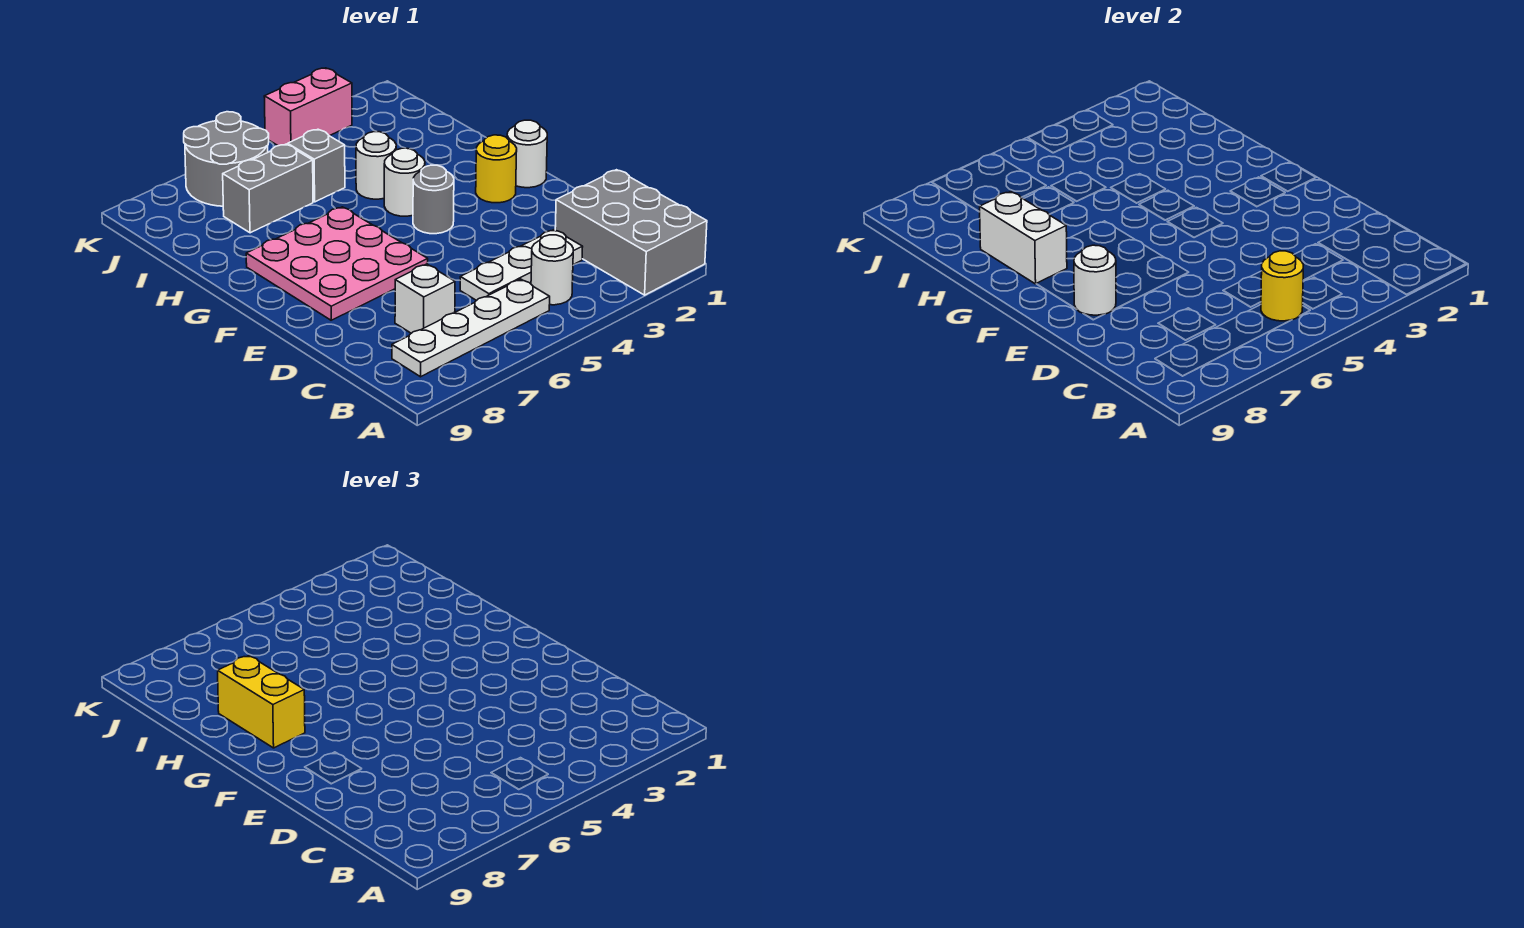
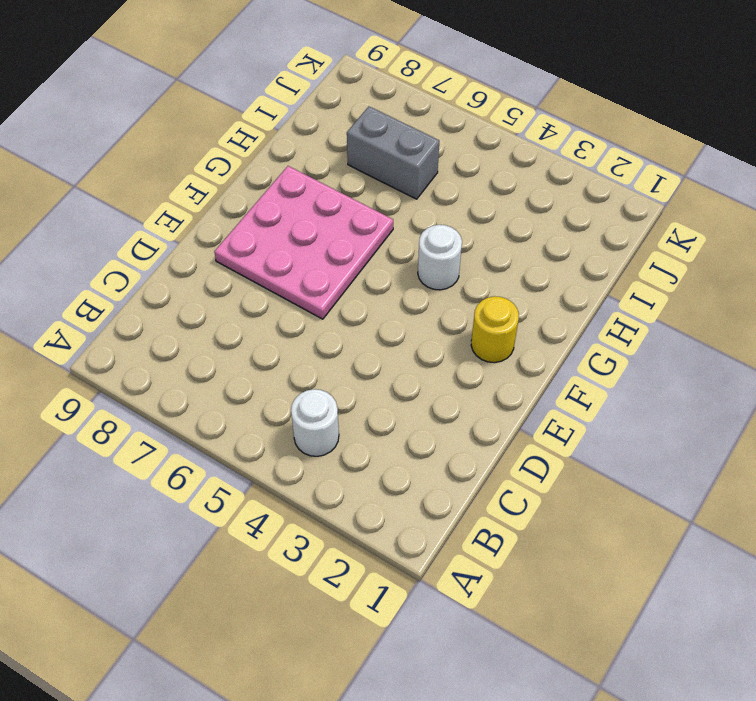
none -> grey 2x3 brick [555,170,707,295]
none -> white 1x4 plate [392,279,550,377]
none -> white 1x3 plate [460,230,583,301]

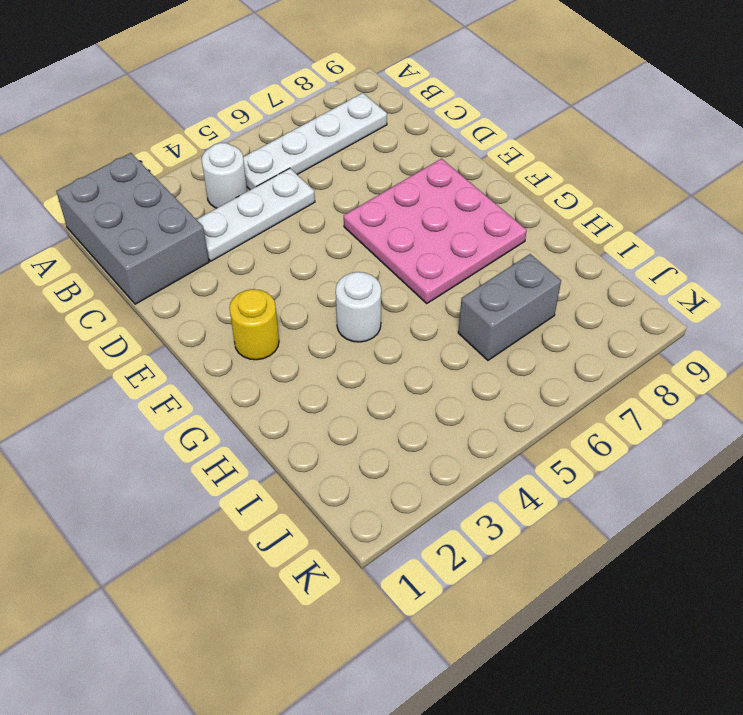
none -> white 1x1 brick [395,264,455,333]
none -> white 1x1 round brick [507,120,547,188]
none -> grey 1x1 round brick [413,165,454,234]

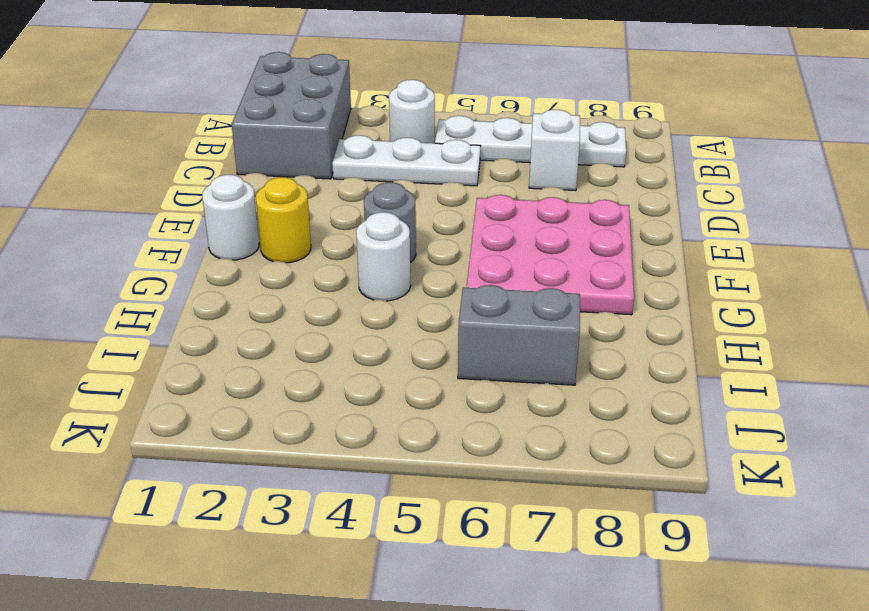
none -> white 1x1 round brick [356,132,396,199]
none -> grey 1x1 brick [288,129,345,202]
none -> grey 2x2 round brick [184,112,269,206]

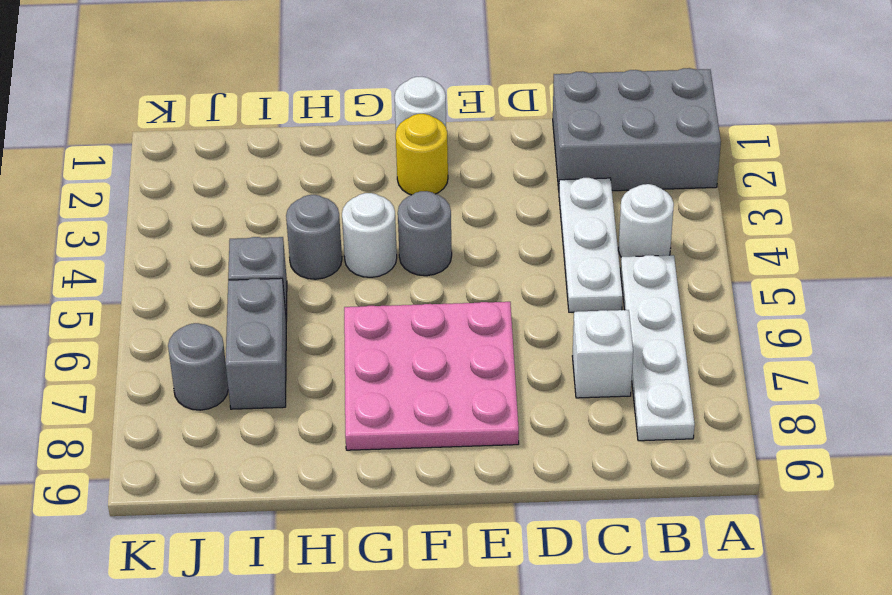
grey 1x1 round brick [286,195,342,279] -> white 1x1 round brick [356,132,396,199]
grey 1x1 round brick [168,323,228,410] -> grey 2x2 round brick [184,112,269,206]
none -> pink 1x2 brick [264,68,352,146]
none -> yellow 1x1 round brick [1261,251,1303,321]
none -> white 1x1 round brick [1074,245,1116,315]

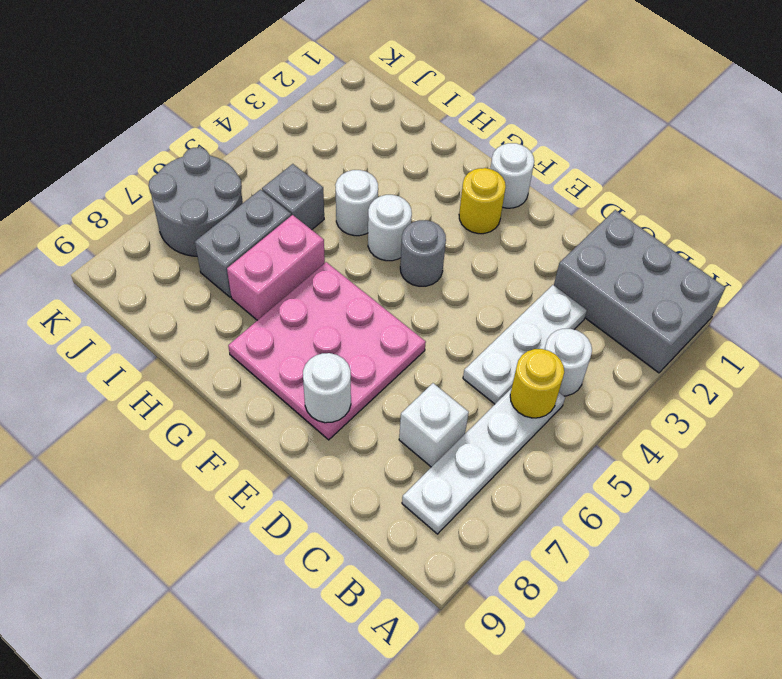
pink 1x2 brick [227,215,325,320] -> pink 1x2 brick moved to [264,68,352,146]
none -> white 1x2 brick [980,192,1067,284]
none -> yellow 1x2 brick [218,656,305,748]

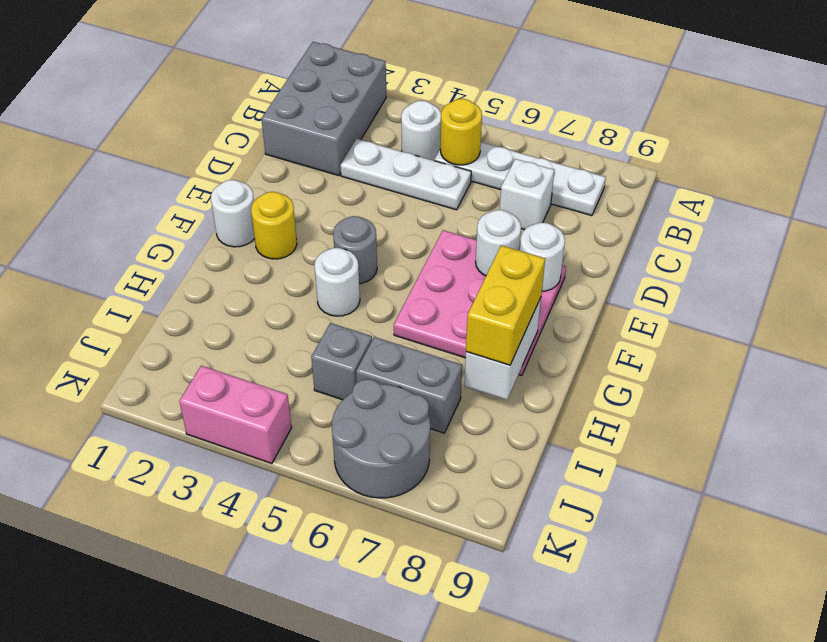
white 1x1 round brick [476,210,521,276] -> white 1x1 round brick moved to [356,132,396,199]

